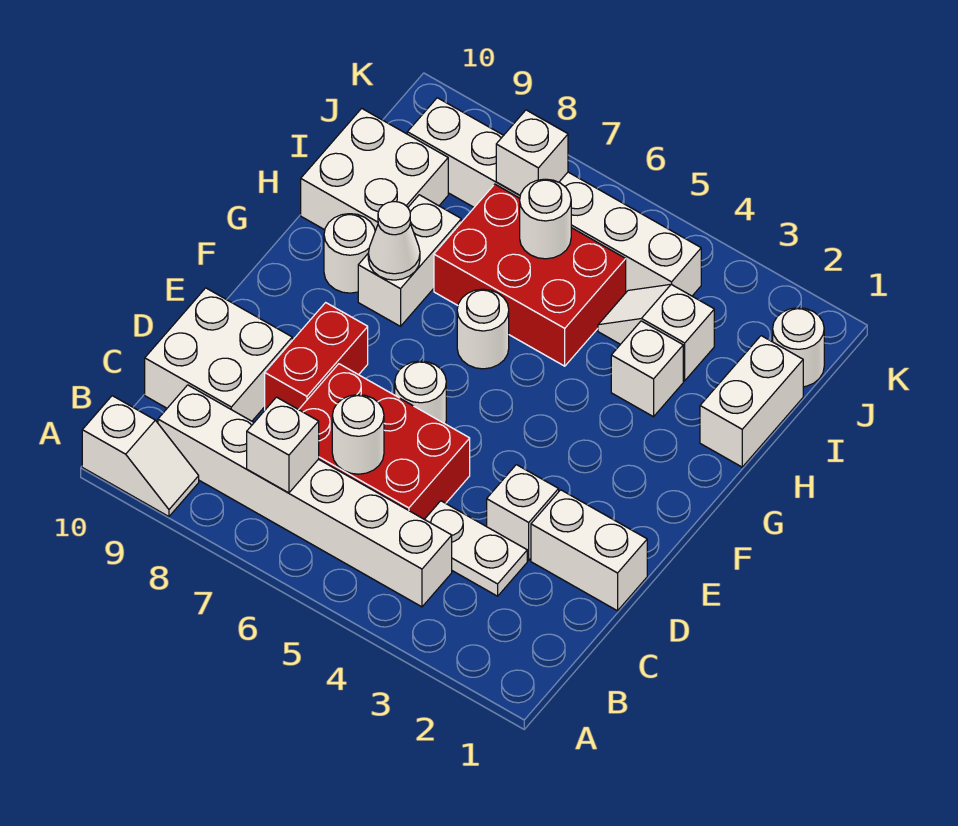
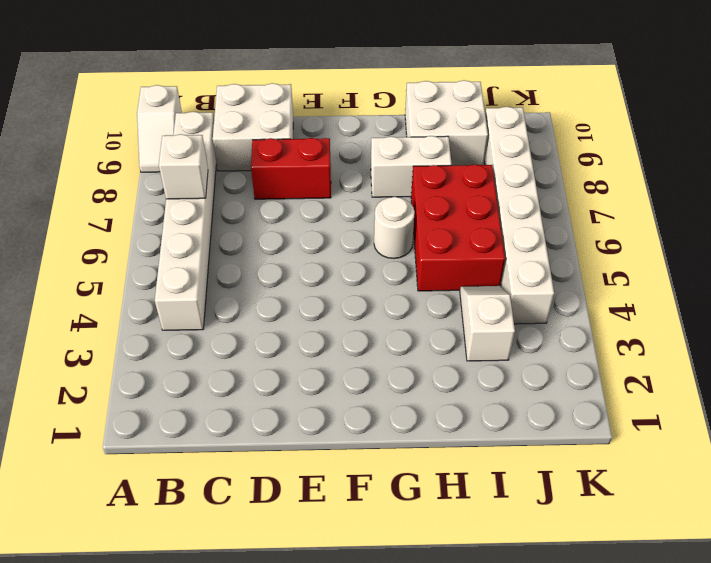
none -> white 1x2 plate [425,501,527,596]
none -> red 2x3 brick [299,364,470,519]
none -> white 1x2 brick [531,490,647,611]

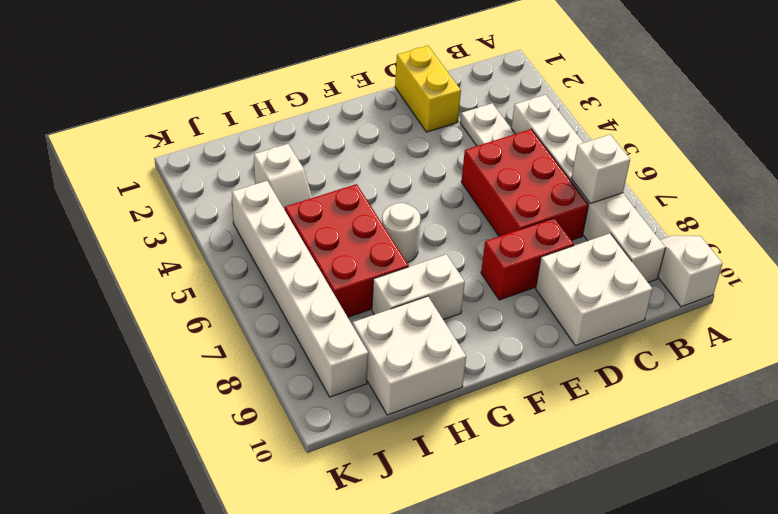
yellow 1x2 brick [395,46,461,132] -> white 1x2 brick [531,490,647,611]
none -> white 1x1 brick [487,465,559,560]
none -> white 1x1 round brick [395,361,446,424]
none -> white 1x1 round brick [324,214,375,293]

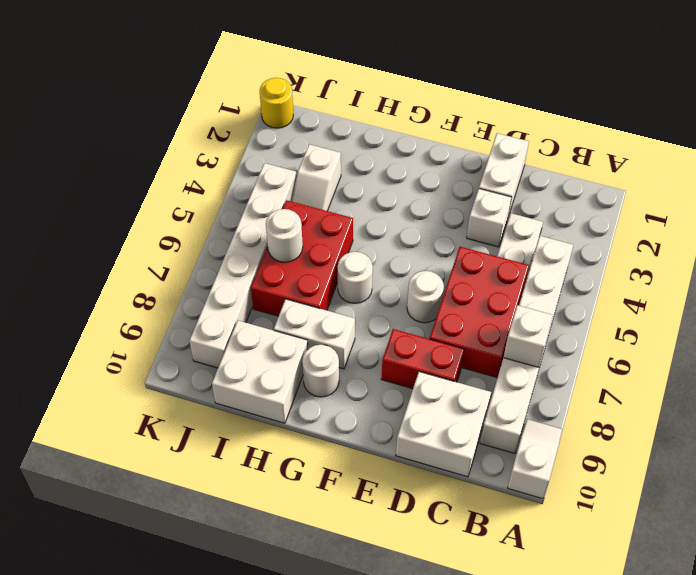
yellow 1x1 round brick [260,78,293,128] -> none
none -> white 1x2 brick [700,336,803,467]
none -> white 1x1 brick [611,321,683,417]
none -> white 1x1 round brick [773,308,824,387]

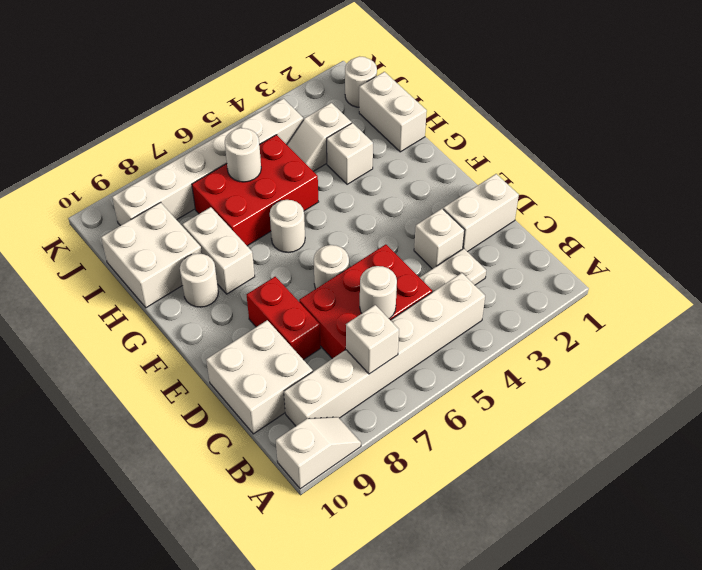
none -> white 1x1 cone [368,202,420,280]
none -> white 1x1 brick [496,110,568,195]

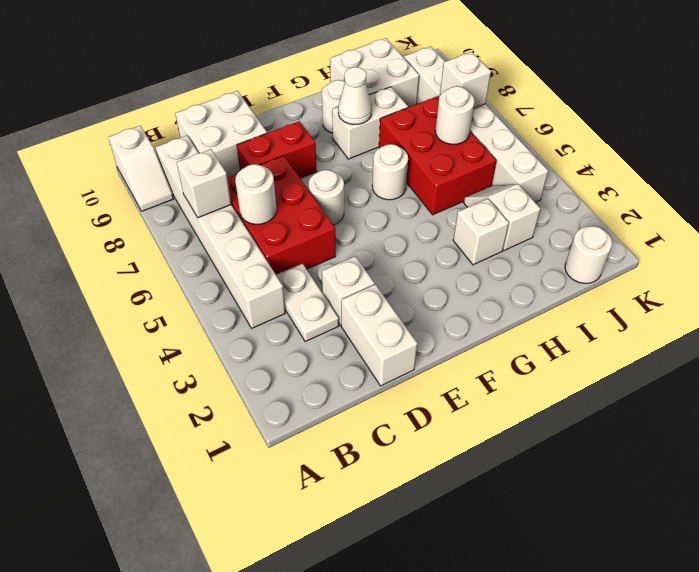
none -> white 1x2 brick [700,336,803,467]

